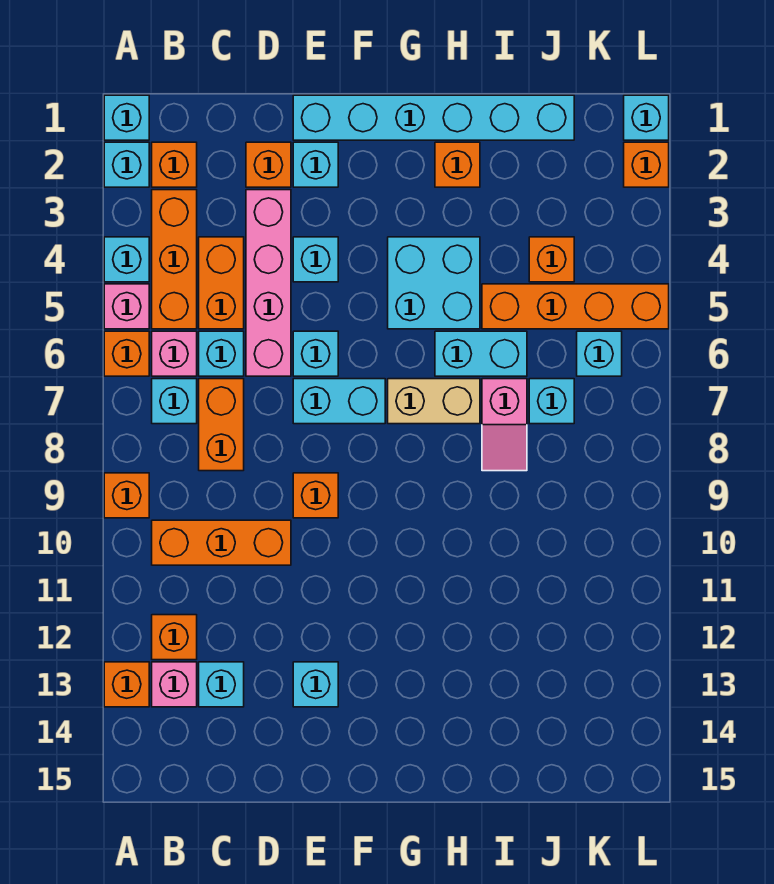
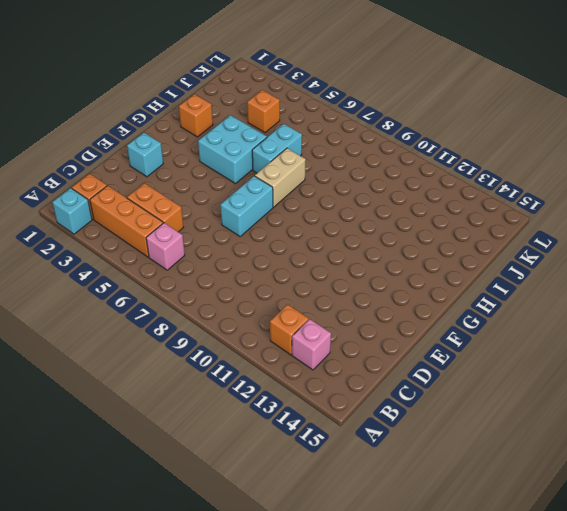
none -> cyan 1x1 brick [104,95,149,140]
none -> cyan 1x1 brick [104,237,149,282]
none -> pink 1x1 brick [104,284,149,329]
none -> orange 1x1 brick [104,331,149,376]

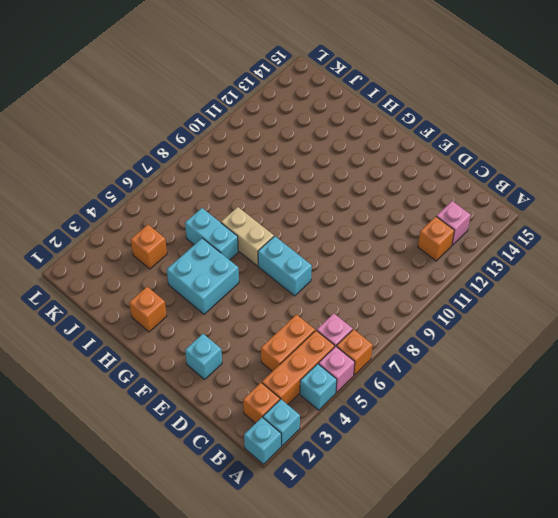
none -> orange 1x1 brick [104,473,149,518]
none -> orange 1x1 brick [104,662,149,707]
none -> cyan 1x1 brick [152,379,197,424]
none -> orange 1x3 brick [152,520,291,565]

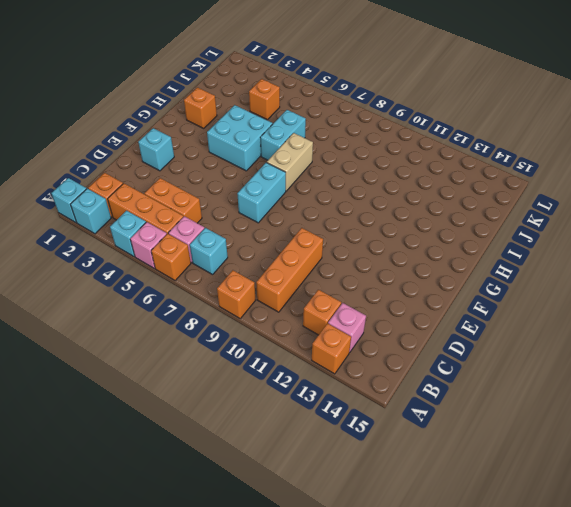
none -> cyan 1x1 brick [199,331,244,376]
none -> orange 1x2 brick [199,379,244,471]
none -> cyan 1x1 brick [199,662,244,707]
none -> orange 1x1 brick [246,142,291,187]

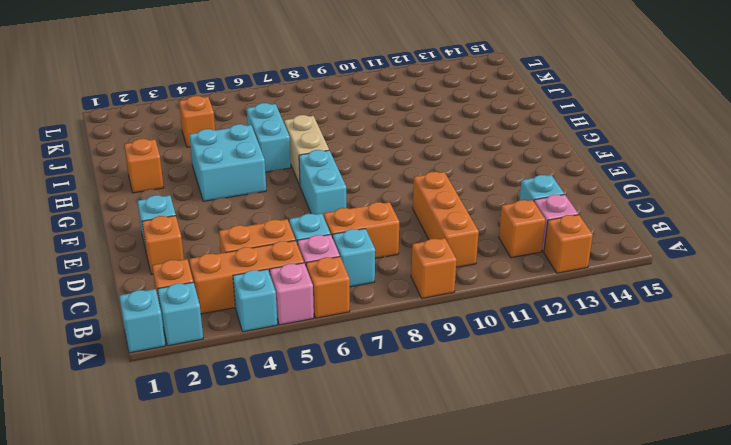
none -> pink 1x4 brick [246,190,291,376]
none -> cyan 1x6 brick [293,95,574,140]
none -> cyan 1x1 brick [293,237,338,282]
none -> cyan 1x1 brick [293,331,338,376]

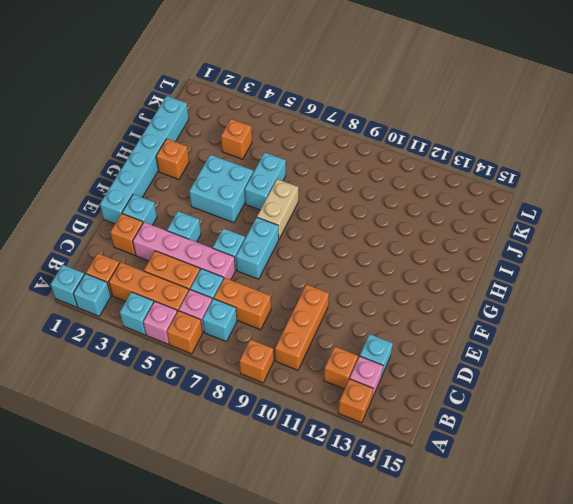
none -> orange 1x1 brick [293,473,338,518]
none -> cyan 1x1 brick [293,662,338,707]
none -> orange 1x4 brick [482,284,669,329]
none -> pink 1x2 slope [482,379,527,471]

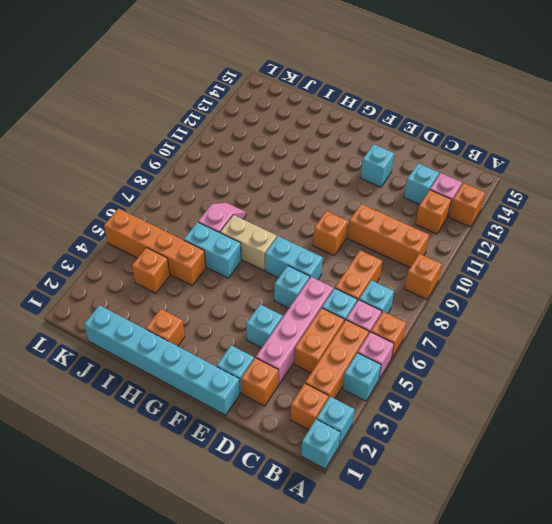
none -> cyan 2x2 brick [388,237,480,329]
none -> cyan 1x1 brick [529,379,574,424]
none -> cyan 1x1 brick [577,331,622,376]
none -> cyan 1x1 brick [624,95,669,140]

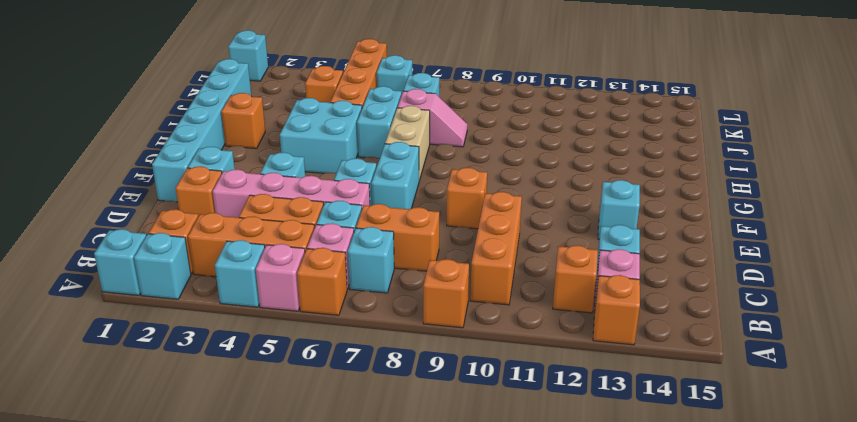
none -> orange 1x1 brick [624,142,669,187]

